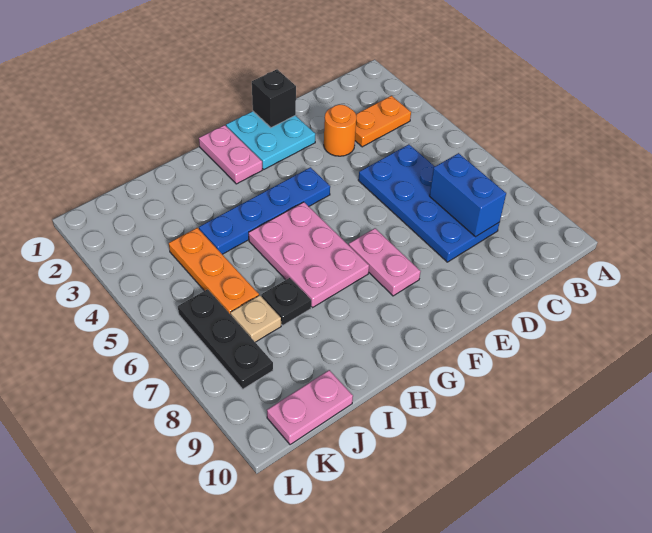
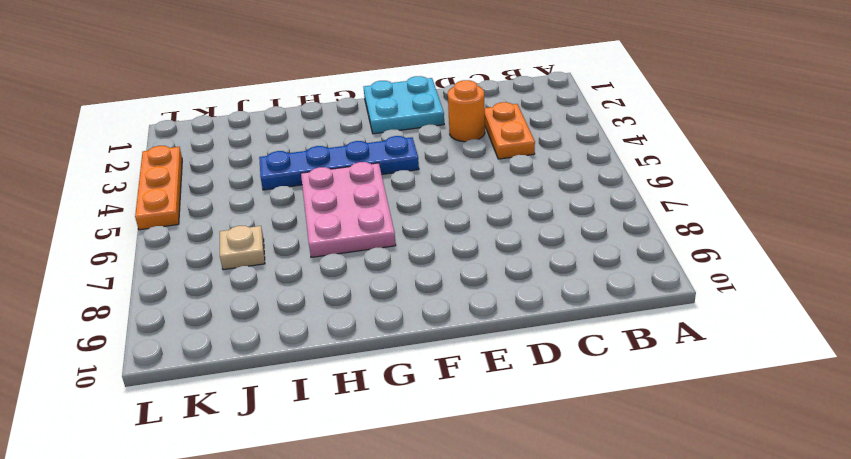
orange 1x2 plate [485,102,535,159] -> orange 1x2 plate turned to [355,96,411,147]
orange 1x3 plate [135,146,182,230] -> orange 1x3 plate moved to [169,228,259,315]
none -> blue 2x4 plate [358,144,500,262]
none -> pink 1x2 plate [349,228,421,296]
none -> pink 1x2 plate [199,125,262,184]

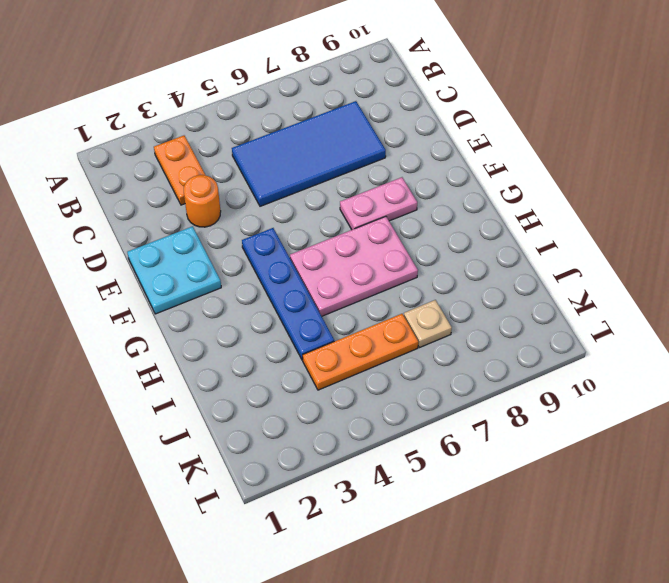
blue 2x4 tile [232,101,386,206] -> blue 2x4 plate [358,144,500,262]
none -> pink 1x2 plate [199,125,262,184]
none -> black 1x1 plate [261,278,311,325]
none -> pink 1x2 plate [267,370,353,445]

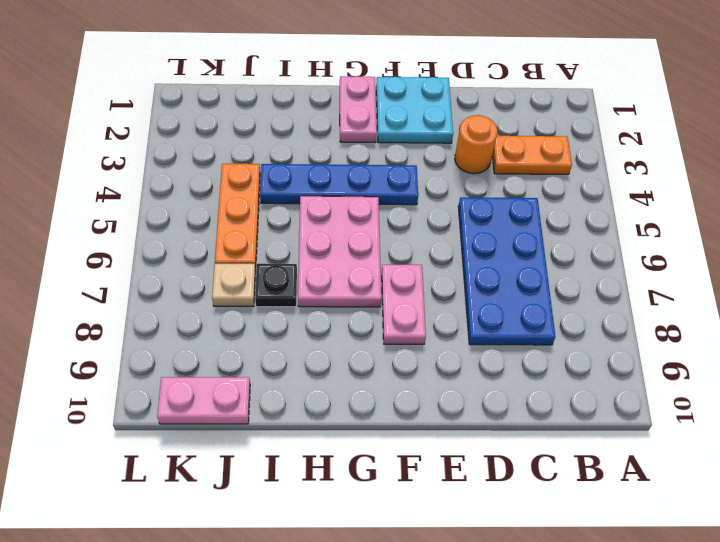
none -> black 1x3 plate [178,289,273,389]
none -> blue 1x2 brick [429,153,506,237]
none -> black 1x1 brick [252,69,296,128]

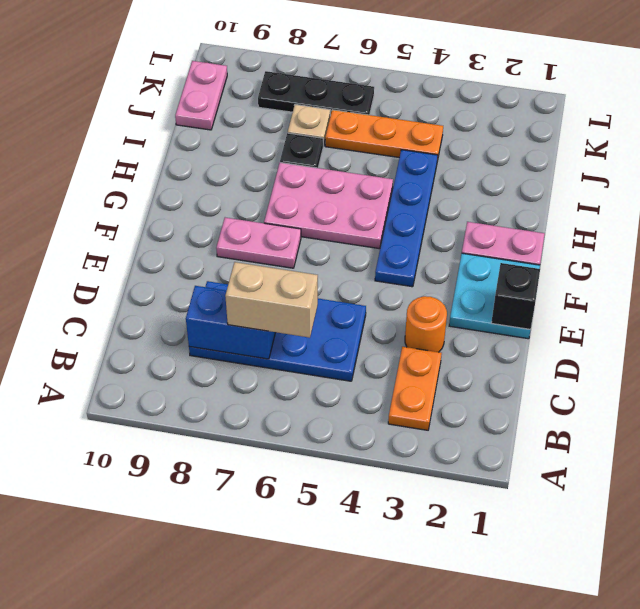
tan 1x2 brick [225,262,318,338] -> none

